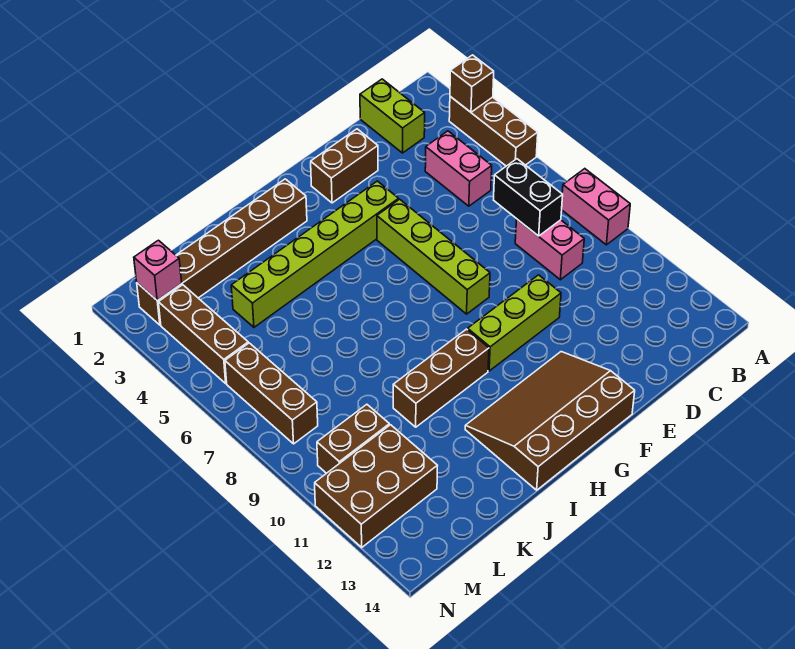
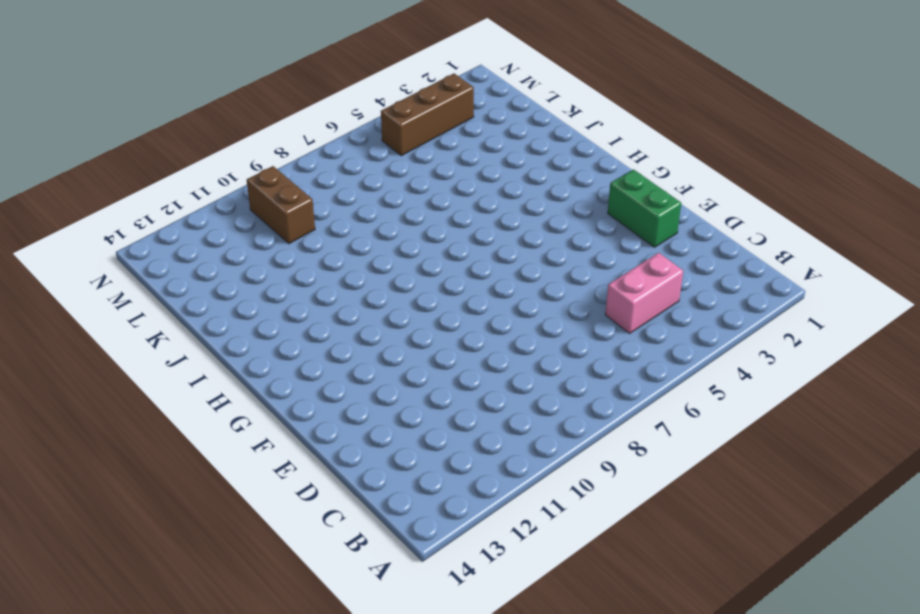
green 1x2 brick [608,170,681,247] -> brown 1x2 brick [311,129,378,203]
none -> brown 1x3 brick [449,97,538,166]
none -> pink 1x2 brick [562,169,630,245]
none -> lime 1x2 brick [360,79,425,153]

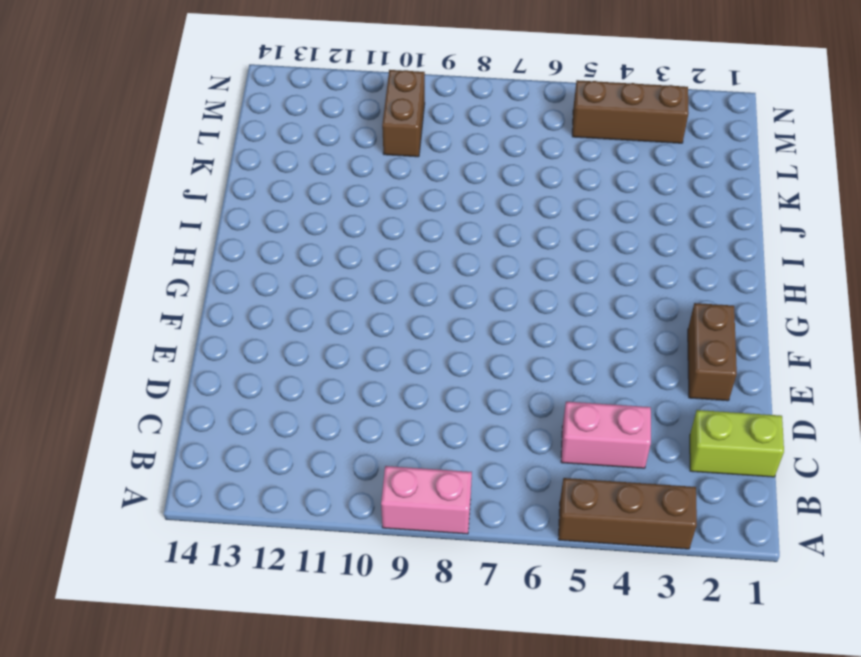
none -> pink 1x2 brick [515,219,584,280]
none -> lime 1x3 brick [468,275,561,371]
none -> lime 1x6 brick [231,181,399,327]

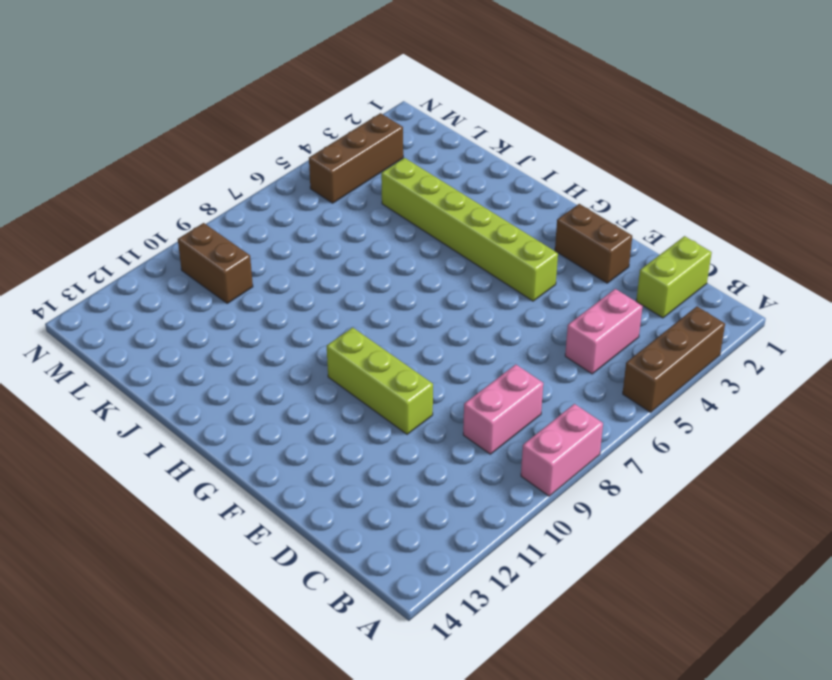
none -> lime 1x4 brick [377,199,490,314]
none -> brown 3x4 slope [465,352,635,490]
none -> brown 1x6 brick [137,179,307,325]

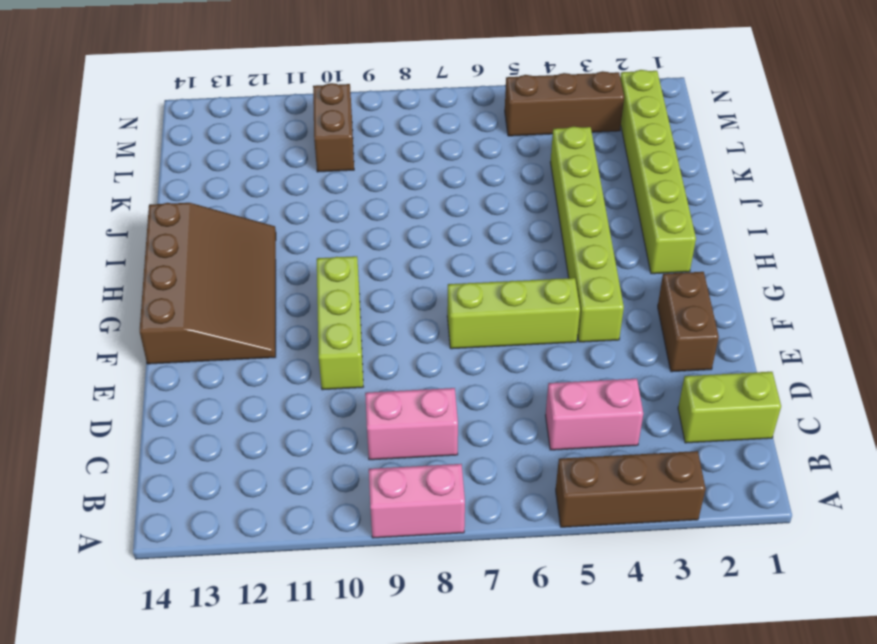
lime 1x3 brick [447,278,580,349] -> lime 1x4 brick [377,199,490,314]
lime 1x6 brick [620,70,696,274] -> brown 1x6 brick [137,179,307,325]
none -> brown 1x3 brick [393,329,489,427]
none -> brown 2x3 brick [315,425,438,547]
none -> brown 1x3 brick [225,343,318,444]

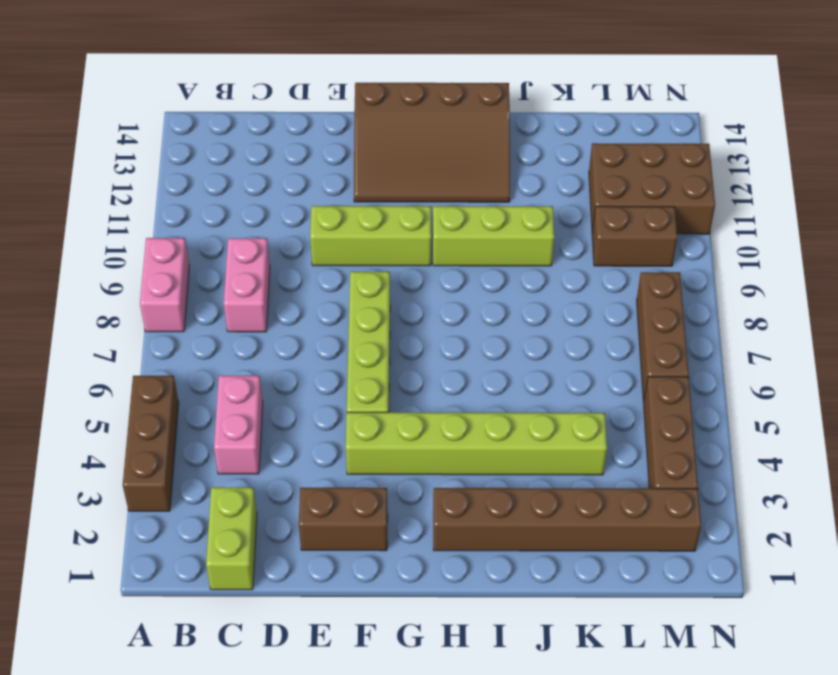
lime 1x3 brick [433,206,554,266] -> brown 1x3 brick [393,329,489,427]
none -> brown 1x1 brick [450,55,494,112]
none -> black 1x2 brick [494,159,563,236]
none -> pink 1x1 brick [134,240,182,300]

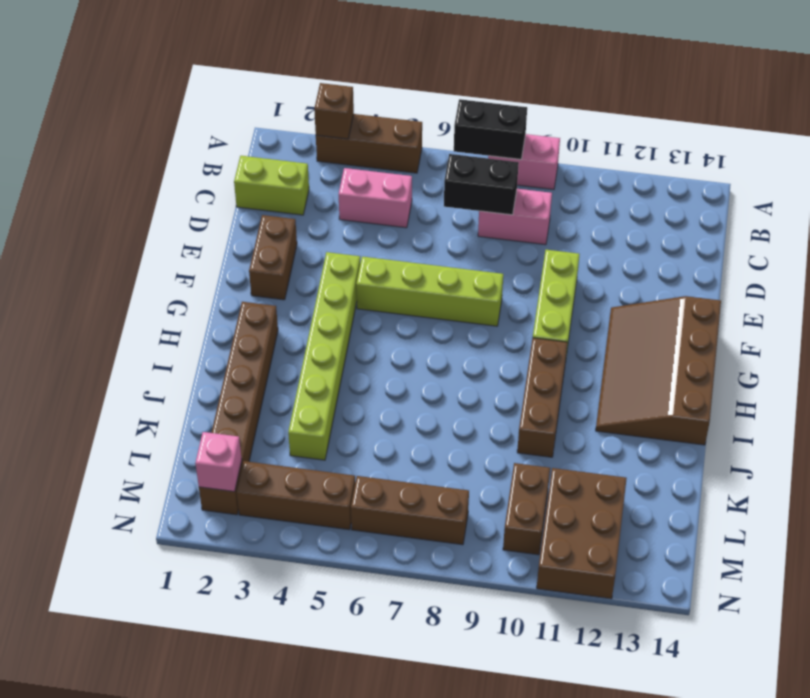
black 1x2 brick [454,99,527,160] -> none

